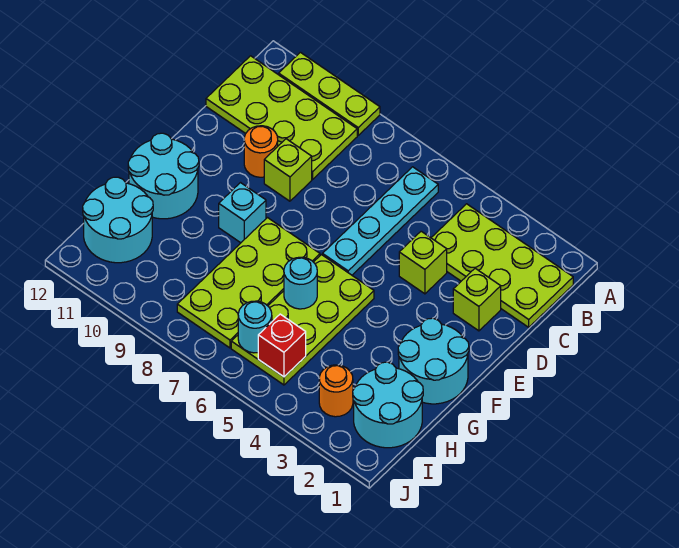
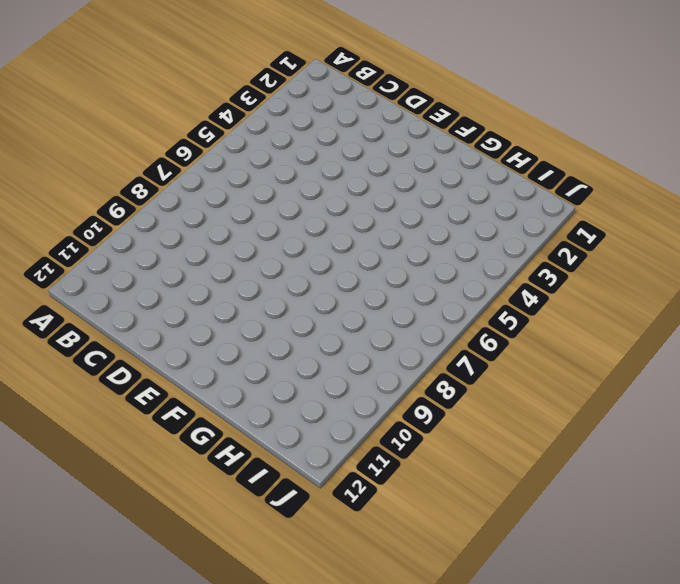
none -> lime 1x3 plate [279,52,380,135]
none -> lime 2x4 plate [431,204,573,327]
none -> cyan 1x4 plate [323,167,438,275]

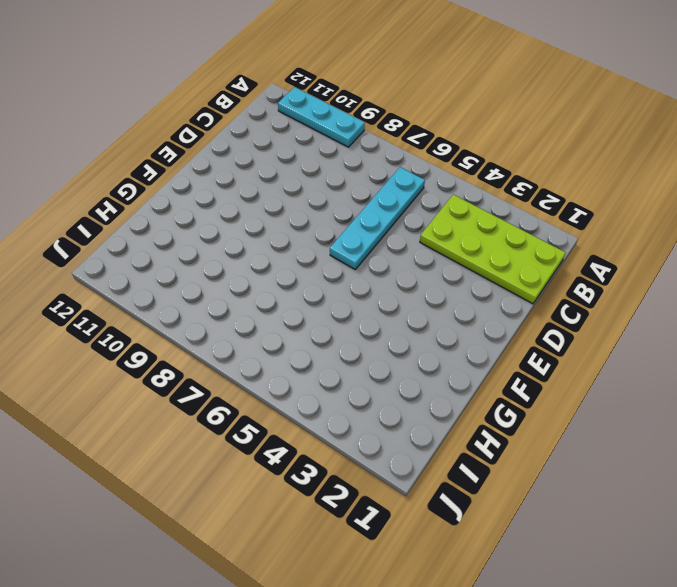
cyan 1x3 plate [278,87,365,147] -> lime 1x3 plate [279,52,380,135]
none -> lime 2x4 plate [206,56,357,179]
none -> lime 1x1 brick [453,268,501,331]
none -> lime 1x1 brick [399,231,447,294]

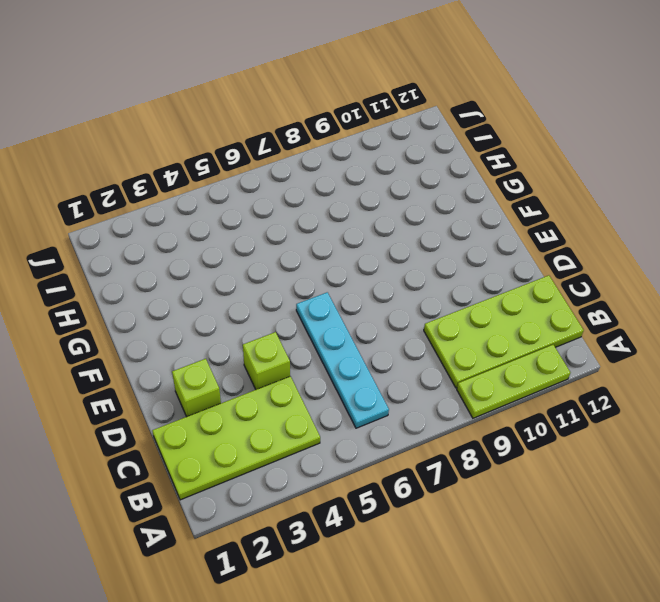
none -> lime 1x1 brick [264,139,312,201]
none -> orange 1x1 round brick [244,126,278,177]
none -> cyan 2x2 round brick [398,318,469,404]

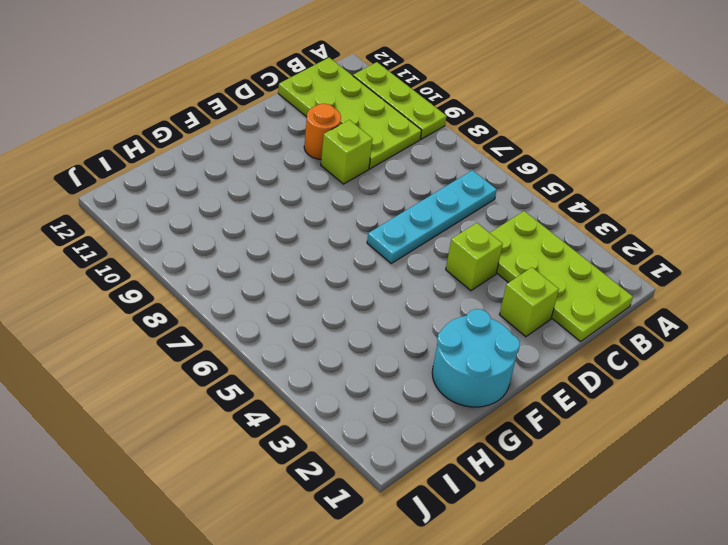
none -> lime 2x4 plate [231,255,374,385]
none -> lime 2x4 plate [177,218,320,348]
none -> cyan 1x1 brick [219,183,266,243]

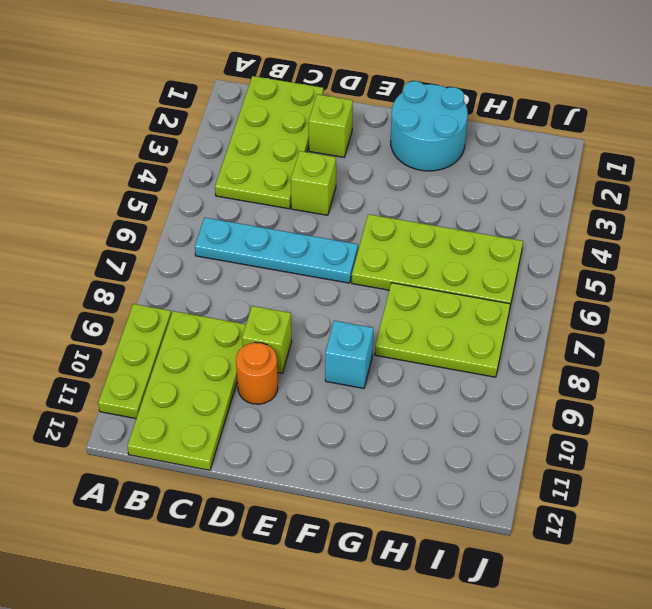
lime 2x3 plate [375,283,510,377] -> lime 2x4 plate [177,218,320,348]
none -> cyan 2x2 round brick [128,133,199,219]
none -> cyan 2x2 round brick [353,362,423,448]
none -> cyan 2x2 round brick [83,177,153,263]

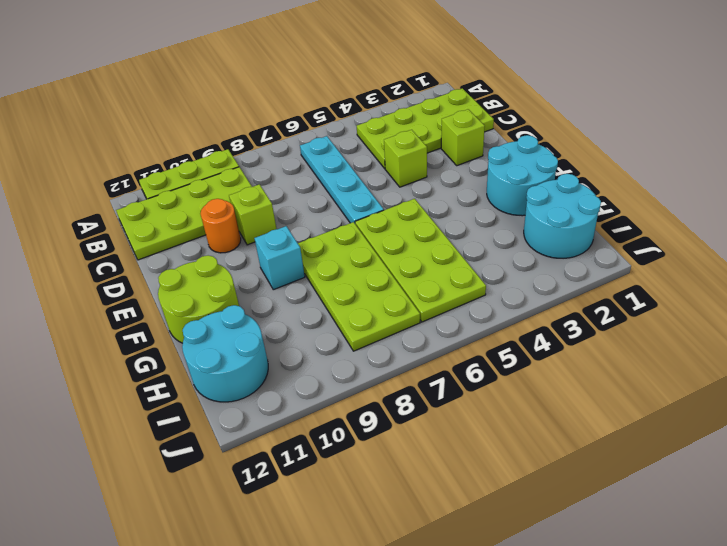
lime 2x2 round brick [158,255,239,343] -> cyan 2x2 round brick [128,133,199,219]
none -> orange 1x1 round brick [319,365,353,417]
none -> cyan 1x1 round brick [284,257,317,309]
none -> red 1x1 brick [258,314,306,377]

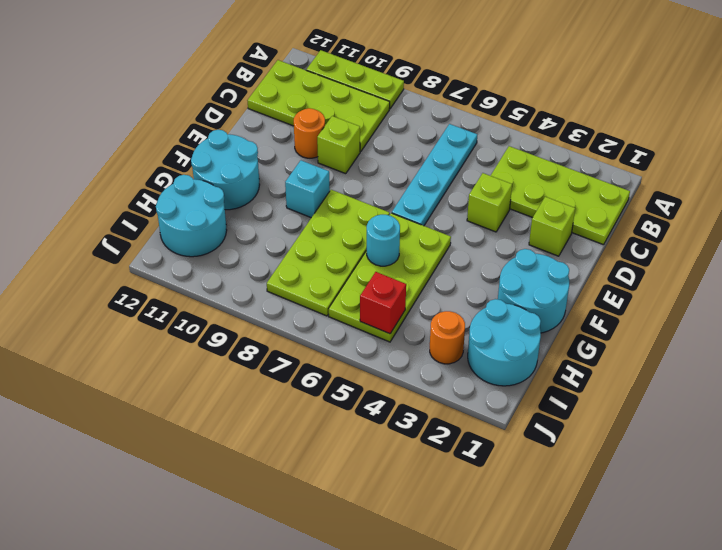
none -> cyan 1x1 round brick [238,301,272,353]

